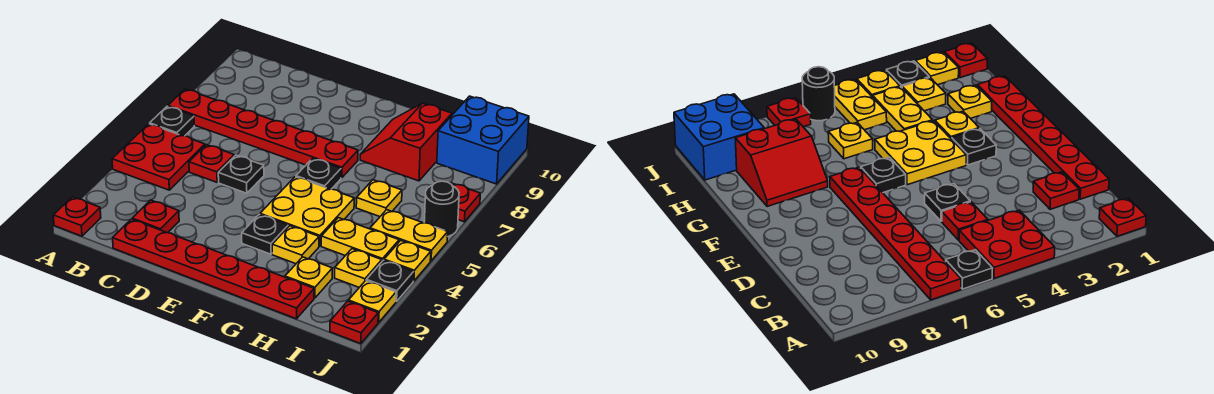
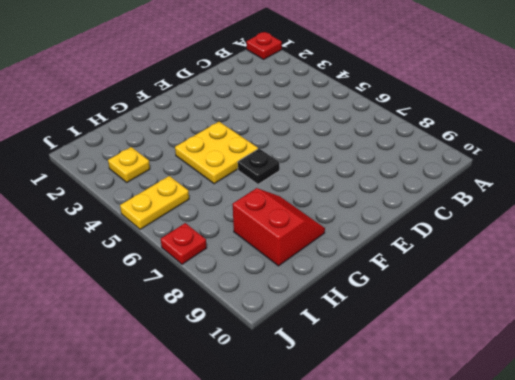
none -> red 2x2 plate [112,124,205,190]
none -> black 1x1 plate [150,106,194,136]
none -> red 1x6 plate [168,89,358,178]

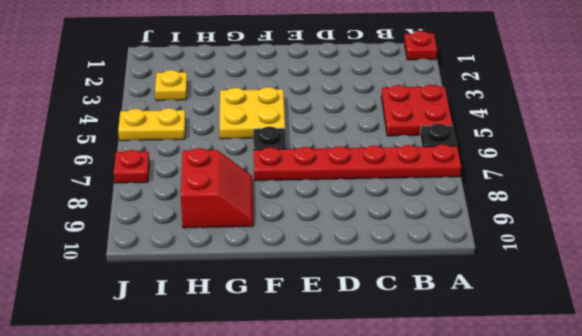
none -> red 1x6 plate [113,219,314,319]
none -> red 1x1 plate [132,200,179,233]
none -> red 1x1 plate [189,145,234,182]

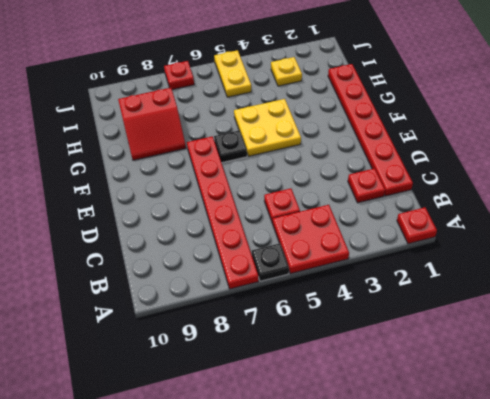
none -> black 1x1 plate [218,155,264,193]
none -> black 1x1 plate [242,214,288,254]
none -> yellow 1x1 plate [272,226,319,264]

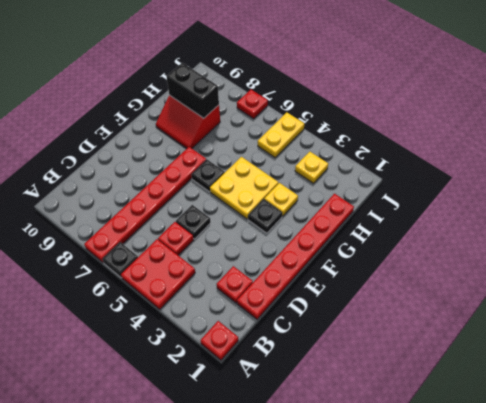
black 1x2 brick [166,63,219,118] -> none
none -> yellow 1x1 plate [285,257,332,298]
none -> yellow 1x2 plate [321,218,399,261]
none -> yellow 1x1 plate [356,180,402,217]

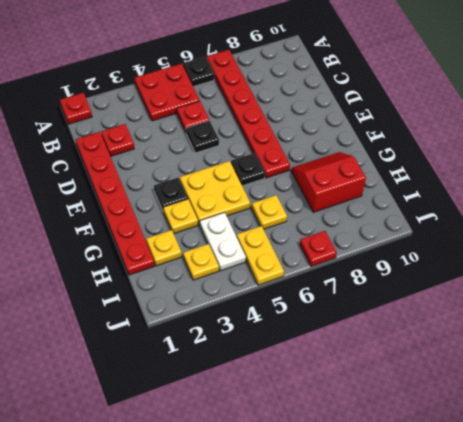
white 1x2 plate [200,212,246,271] -> yellow 1x2 plate [321,218,399,261]
none -> blue 2x2 brick [437,96,529,184]
none -> red 1x1 plate [330,301,378,344]
none -> yellow 1x1 plate [348,281,396,322]

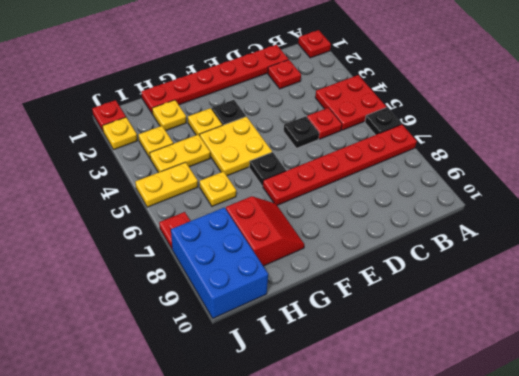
blue 2x3 brick [171,207,268,318] -> blue 2x2 brick [437,96,529,184]
none -> black 1x1 plate [366,260,414,301]
none -> yellow 1x1 plate [384,241,431,281]
none -> black 1x1 round brick [424,181,459,237]

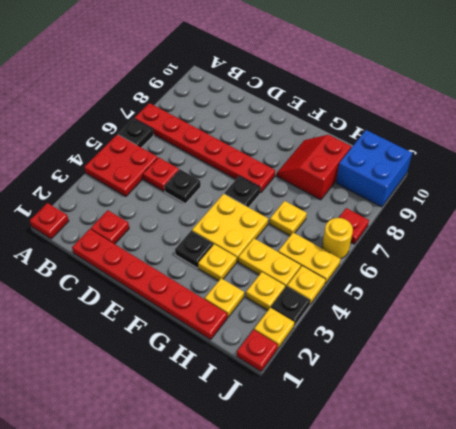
yellow 1x1 round brick [322,218,353,259] -> black 1x1 round brick [424,181,459,237]

